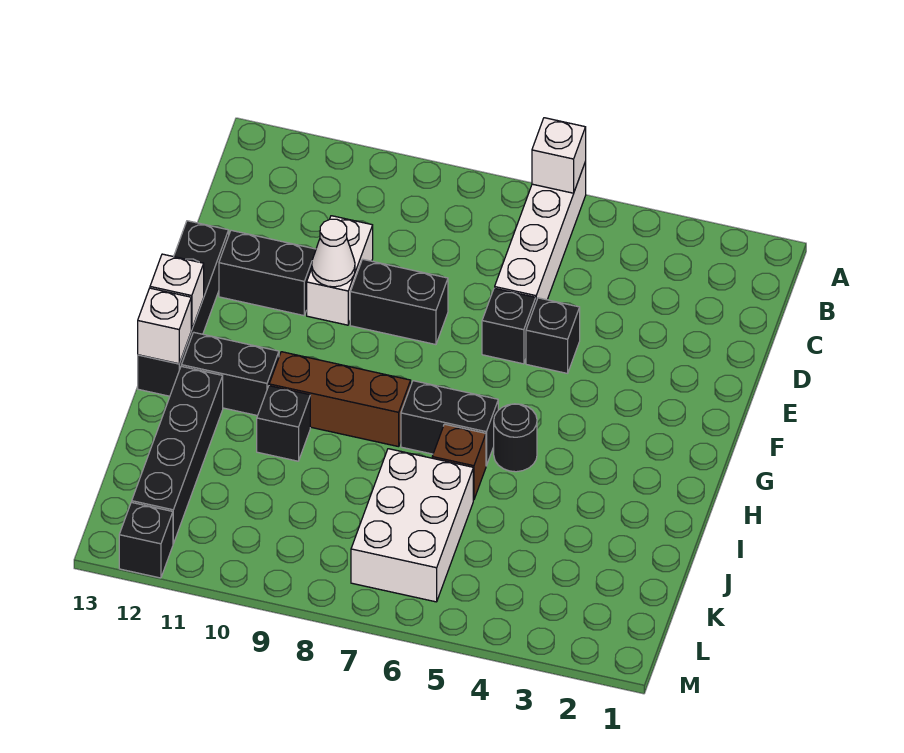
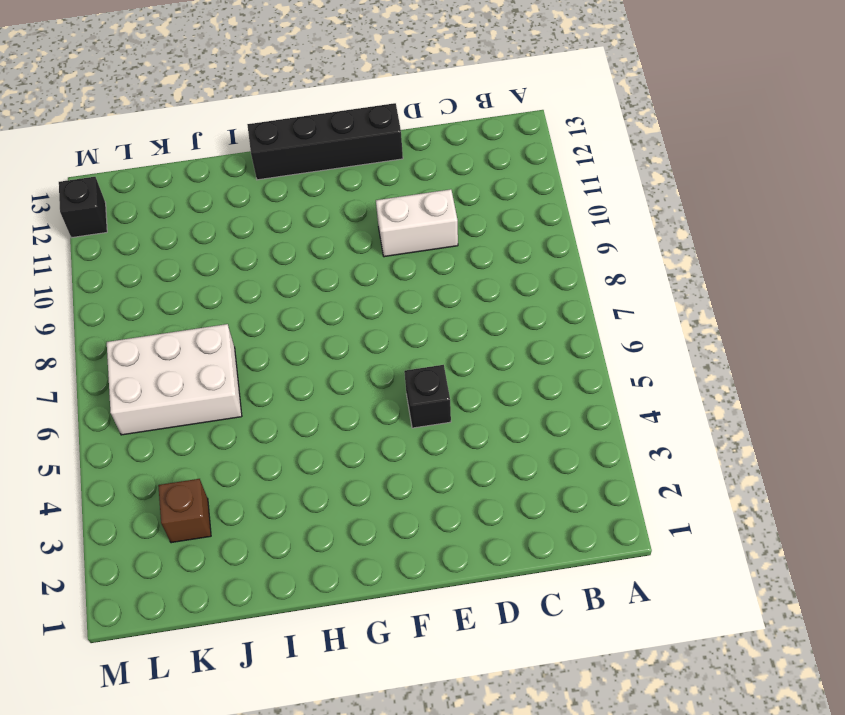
brown 1x1 brick [158,479,211,543] -> brown 1x1 brick moved to [432,424,486,500]
none -> white 1x4 brick [495,162,586,301]
none -> black 1x1 brick [482,288,536,364]
none -> black 1x2 brick [350,259,448,345]

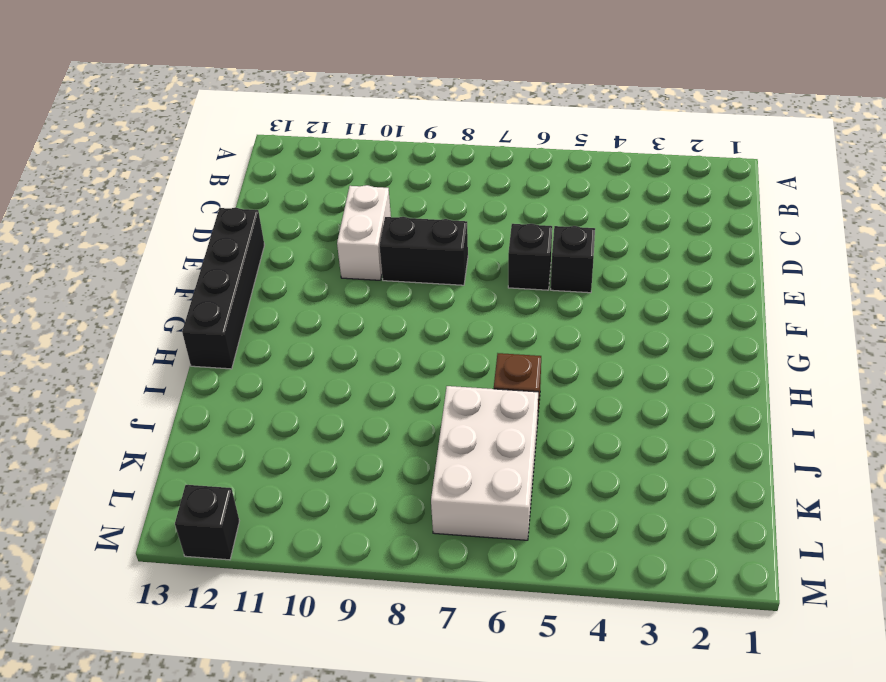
none -> white 1x4 brick [495,162,586,301]
none -> black 1x2 brick [219,230,316,316]
none -> black 1x1 round brick [494,404,537,472]

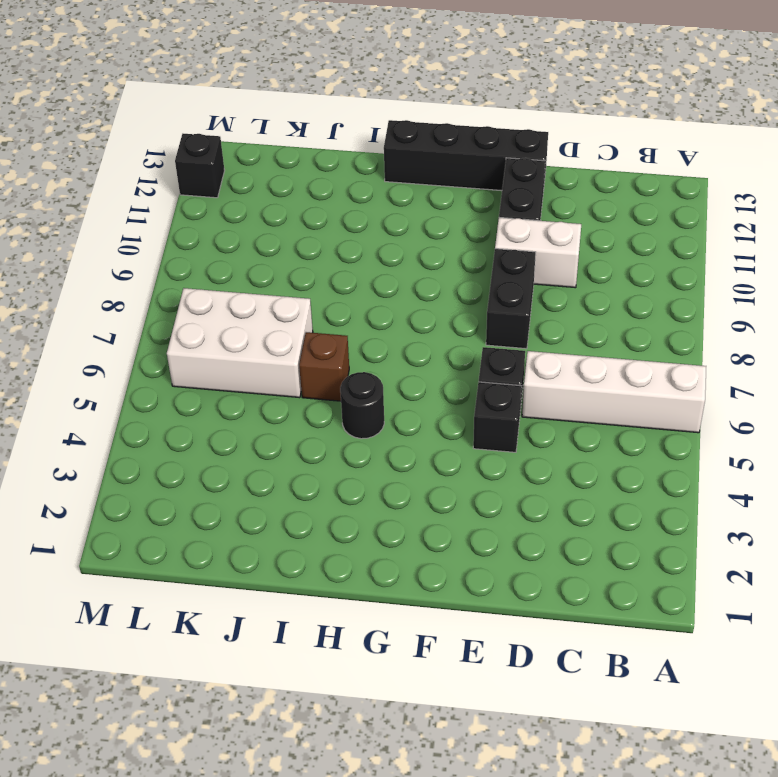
none -> black 1x2 brick [401,381,498,466]
none -> brown 1x3 brick [269,352,411,447]
none -> black 1x2 brick [181,332,279,416]

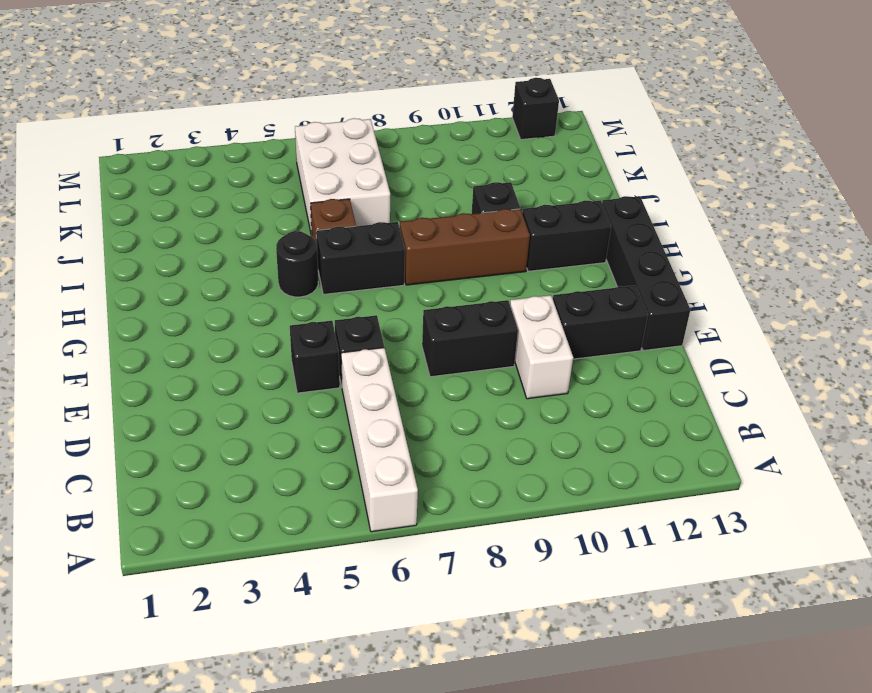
none -> black 1x4 brick [132,366,223,544]
none -> white 1x1 brick [532,118,586,193]
none -> white 1x1 cone [312,219,355,287]

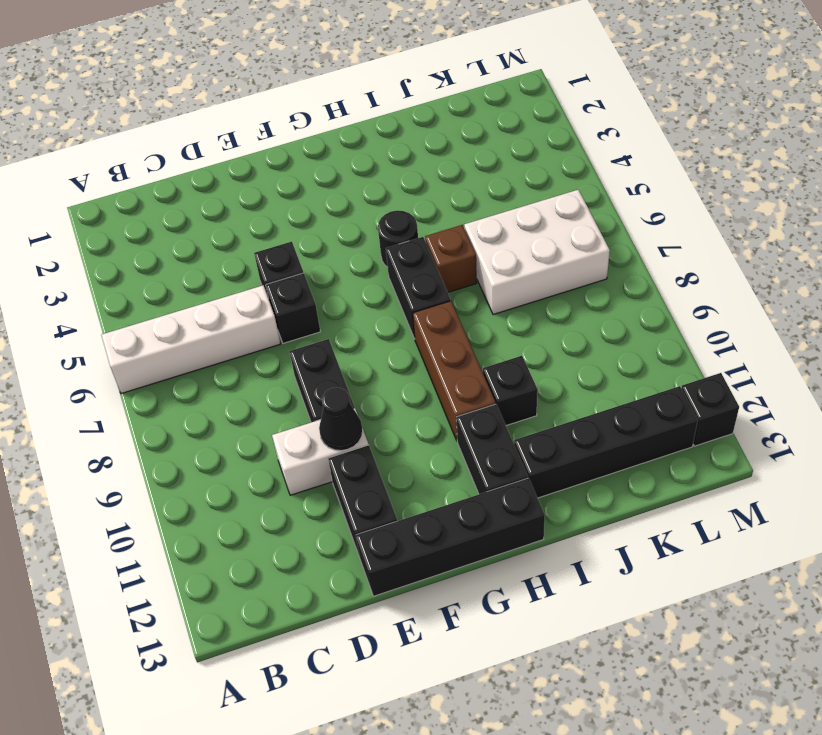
black 1x1 cone [319,388,363,451] -> white 1x1 cone [312,219,355,287]
none -> white 1x1 brick [532,118,586,193]
none -> white 1x1 brick [150,254,204,330]
none -> white 1x1 brick [138,288,191,364]

